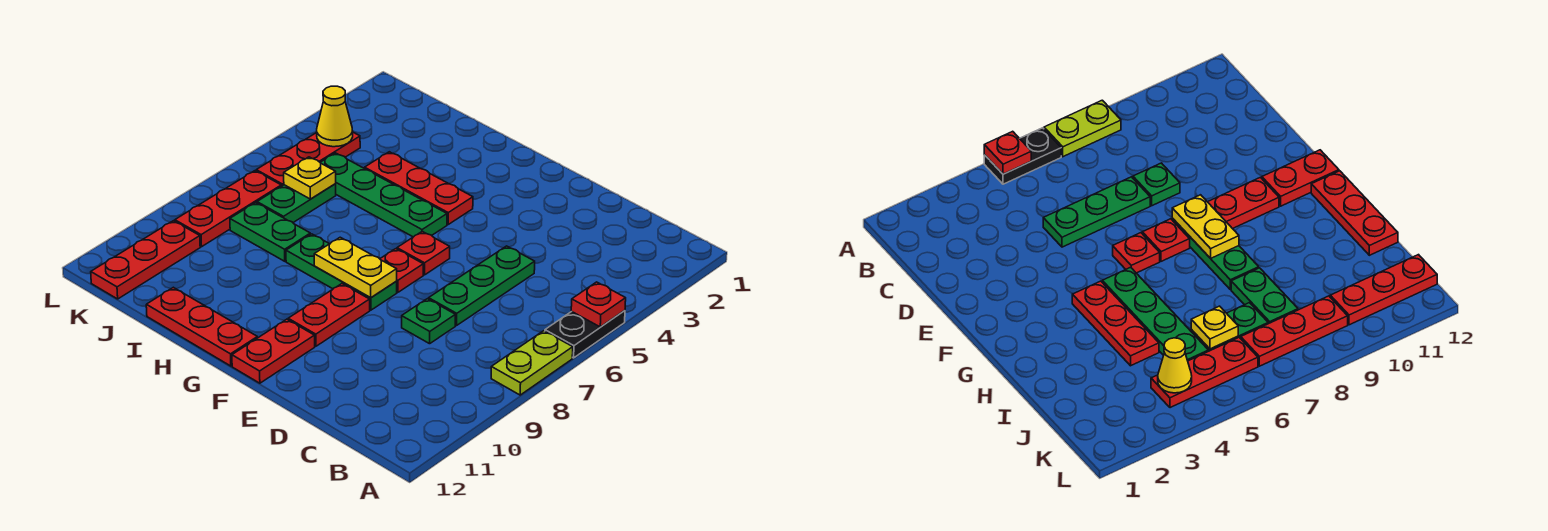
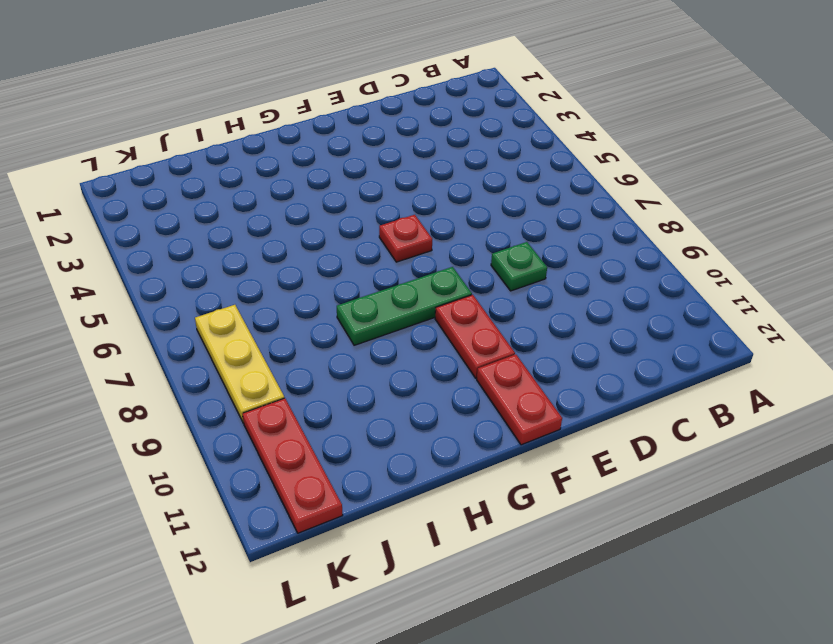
yellow 1x3 plate [195,305,284,423] -> red 1x3 plate [175,171,281,247]
none -> black 1x2 plate [545,311,625,358]
none -> lime 1x2 plate [491,331,573,395]
none -> green 1x3 plate [429,246,535,325]

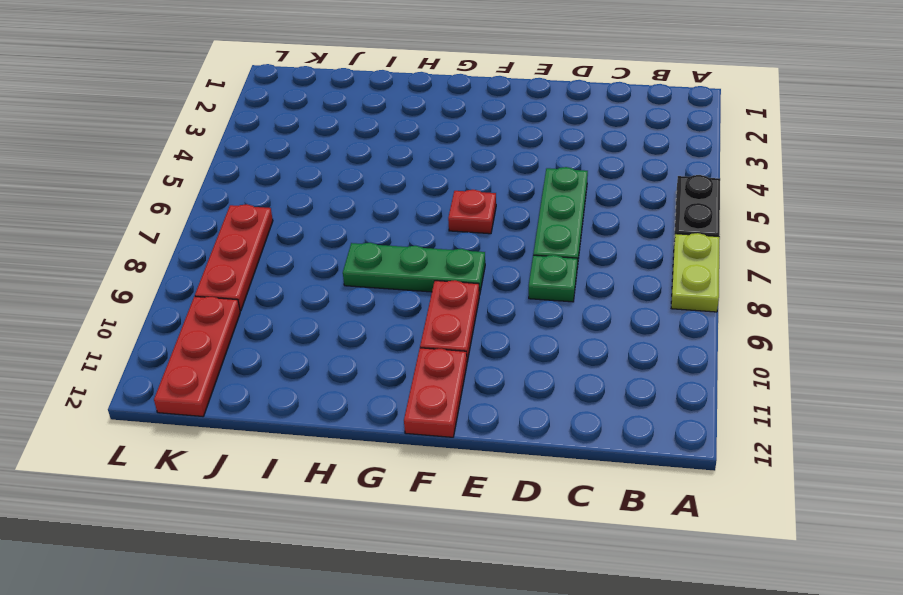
none -> red 1x1 plate [380,249,423,293]
none -> red 1x3 plate [365,152,473,224]
none -> green 1x4 plate [320,153,447,237]

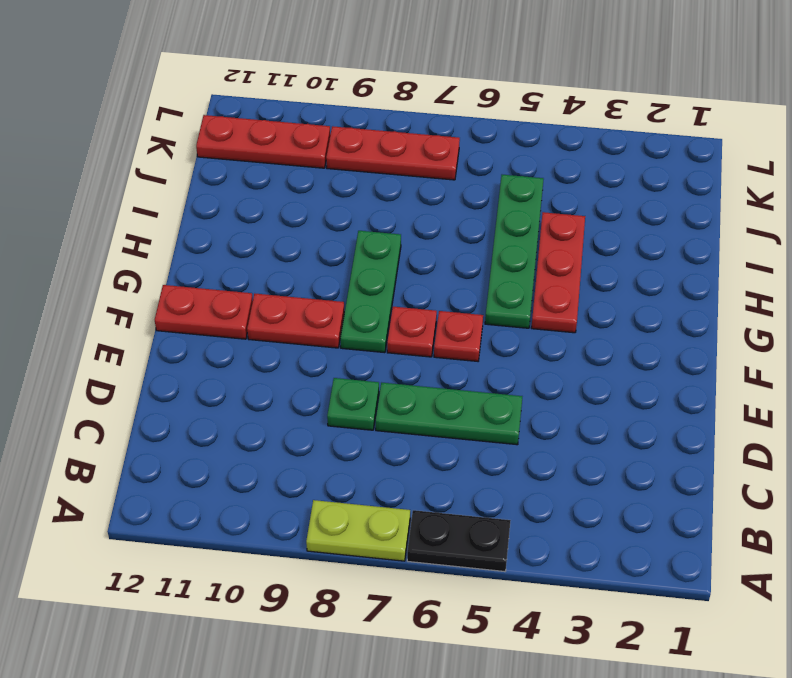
none -> red 1x3 plate [146,287,257,366]
none -> green 1x2 plate [230,203,310,261]
none -> green 1x2 plate [257,184,336,222]

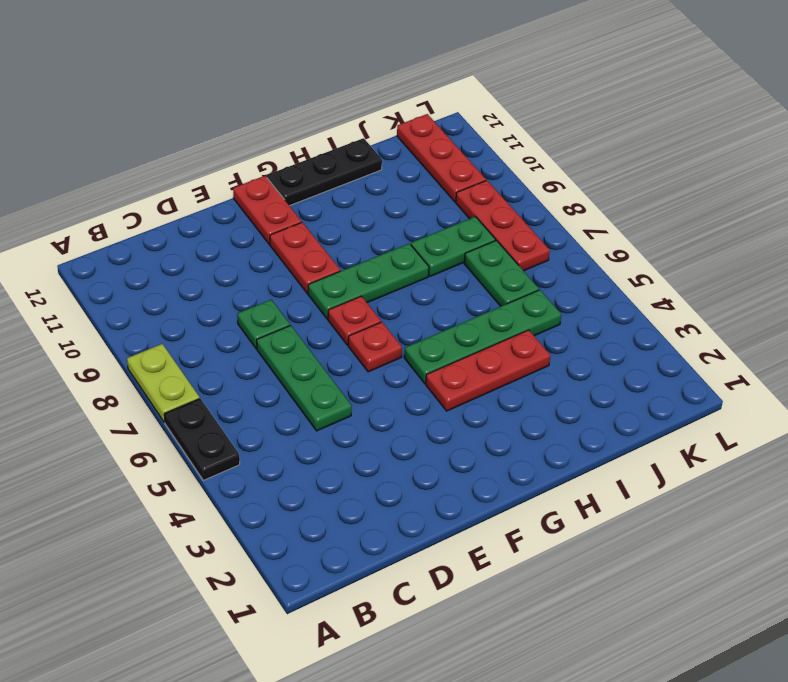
black 1x3 plate [267,138,382,206] -> red 1x3 plate [146,287,257,366]
none -> red 1x3 plate [256,132,360,186]
none -> red 1x1 plate [571,282,626,327]
none -> yellow 1x2 plate [314,237,397,298]

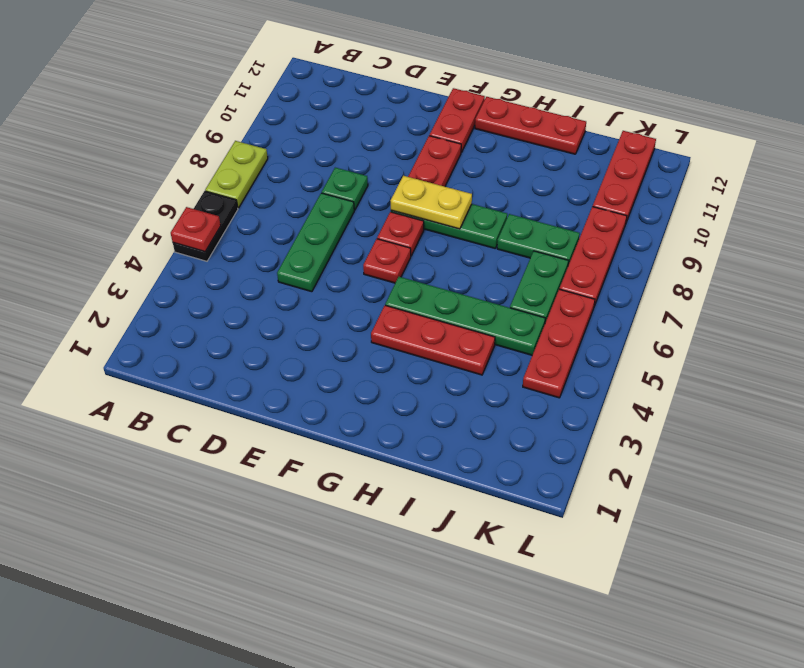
none -> yellow 1x1 plate [284,157,336,199]
none -> yellow 1x1 cone [317,86,353,147]

